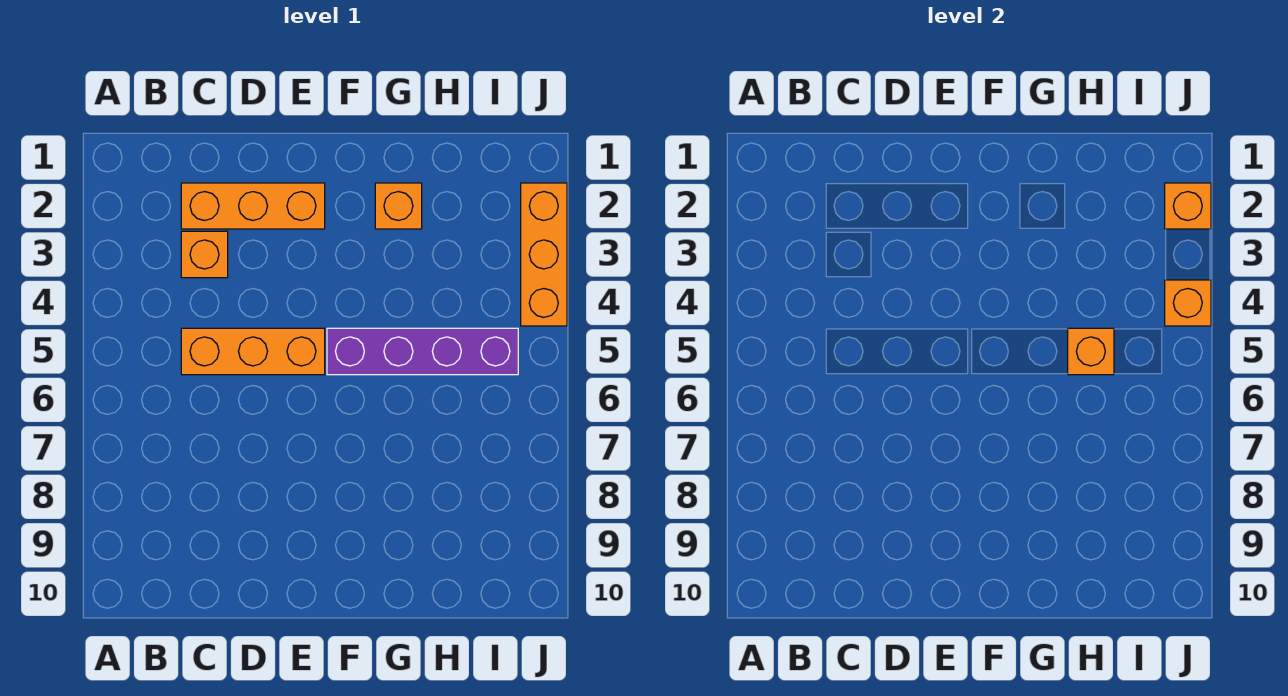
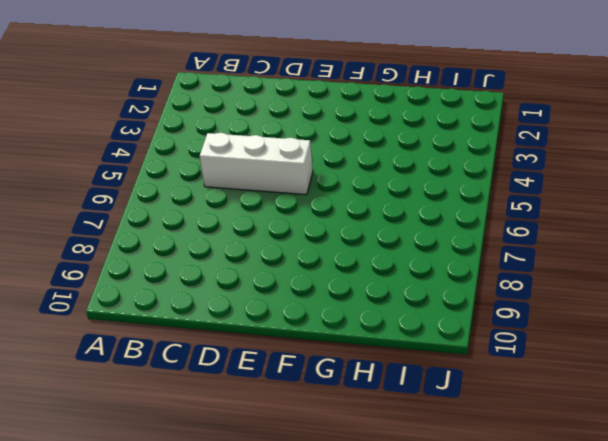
white 1x3 brick [200,133,313,195] -> orange 1x3 brick [181,328,325,375]
none -> orange 1x3 brick [181,183,325,229]
none -> orange 1x1 brick [181,231,228,278]

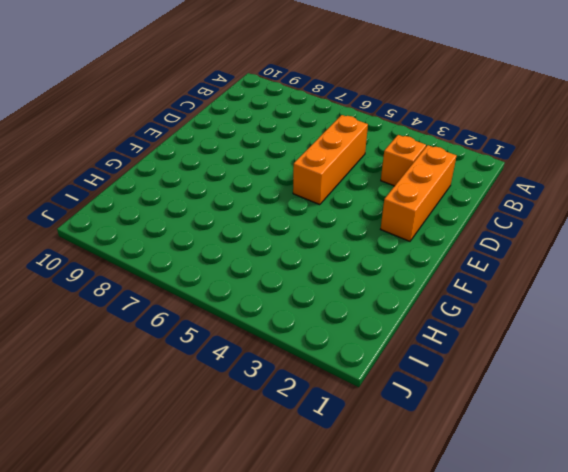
none -> purple 1x4 brick [327,328,518,375]
none -> orange 1x1 brick [375,183,422,229]

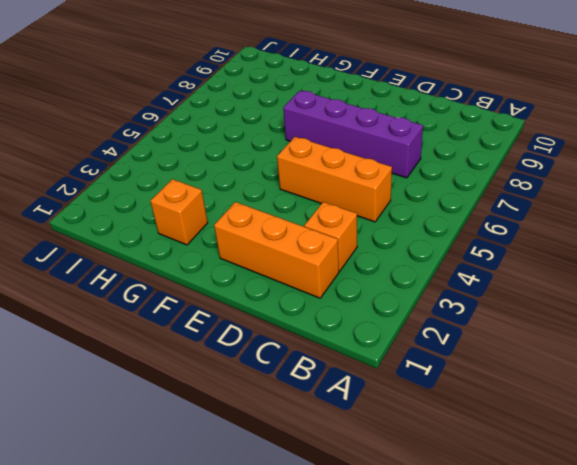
purple 1x4 brick [283,91,423,178] -> purple 1x4 brick moved to [327,328,518,375]
none -> orange 1x3 brick [521,183,567,326]
none -> orange 1x1 brick [1068,328,1114,375]

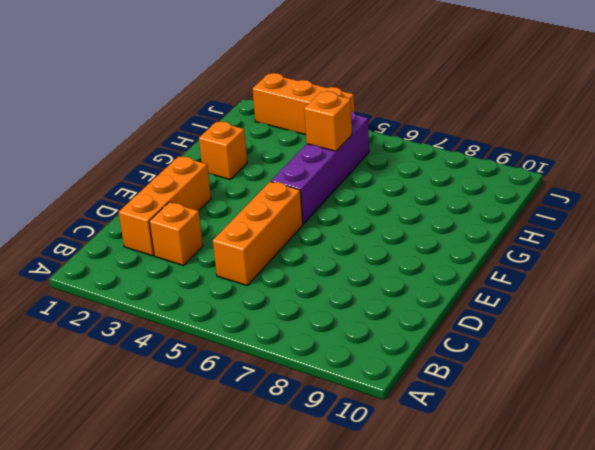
none -> orange 1x1 brick [1165,183,1211,229]
none -> orange 1x1 brick [1165,280,1211,326]

